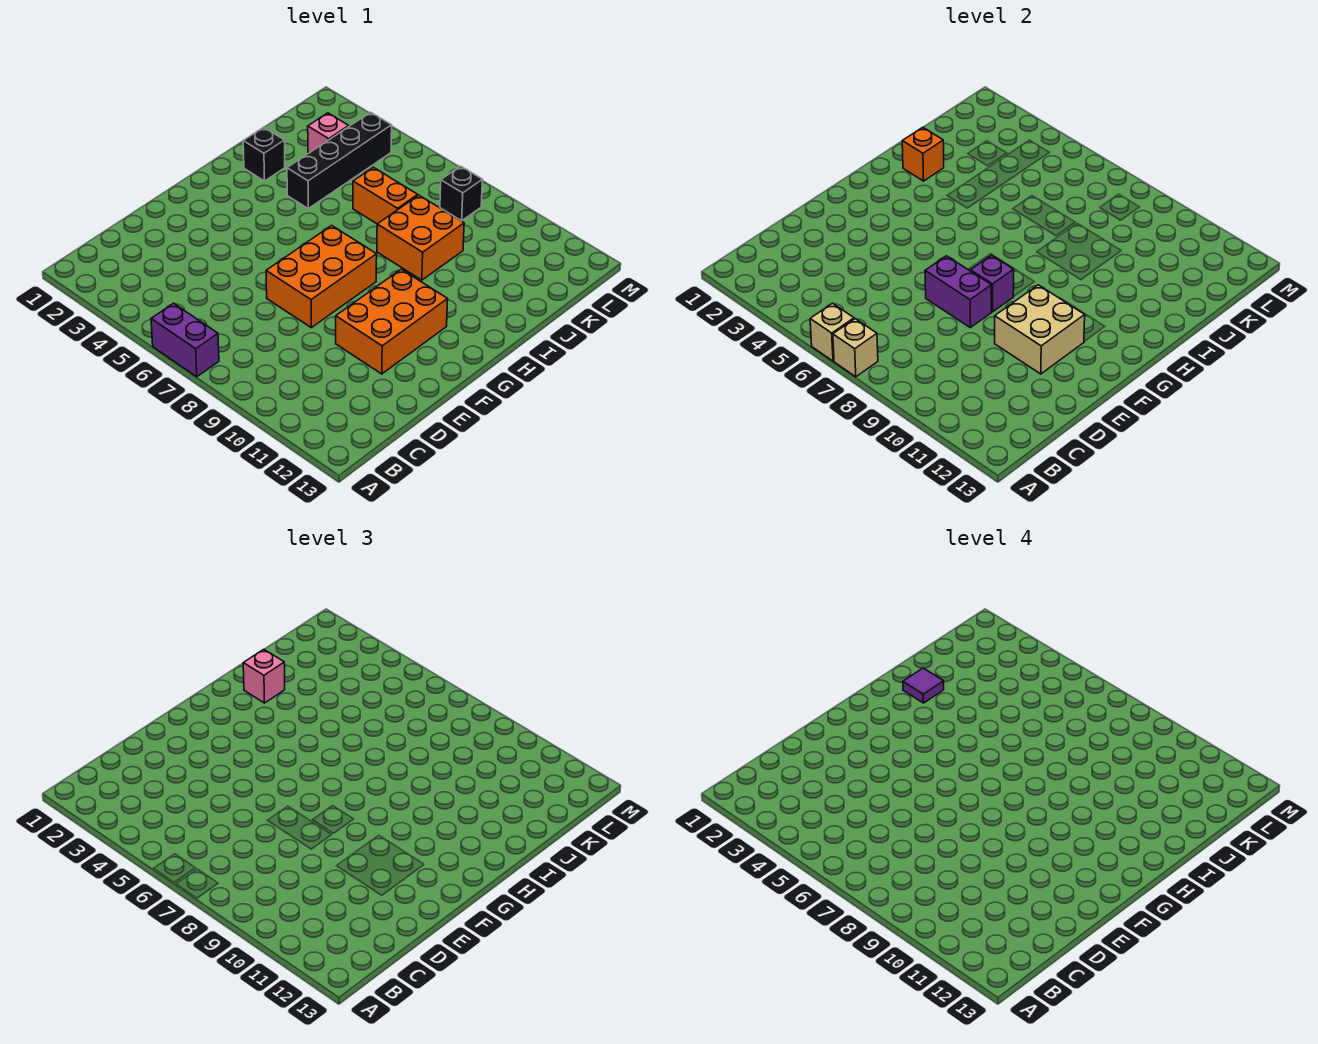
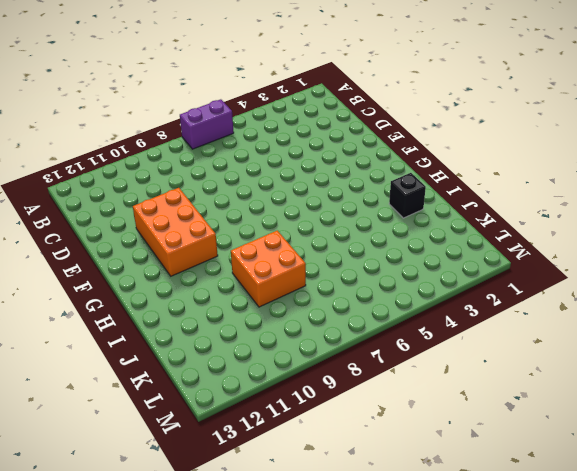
none -> orange 2x3 brick [266,226,377,327]
none -> black 1x4 brick [287,112,392,209]
none -> orange 1x2 brick [353,167,418,224]

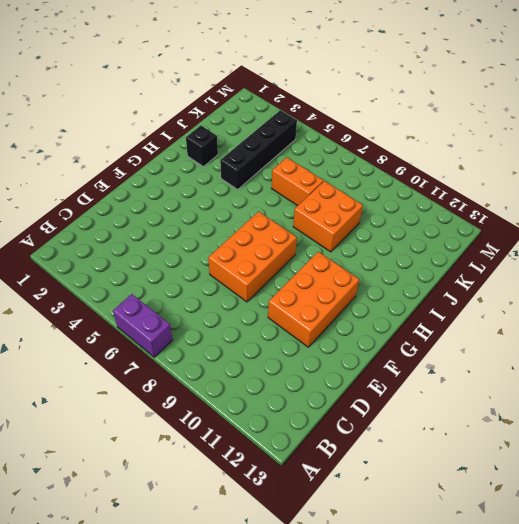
none -> pink 1x1 brick [308,113,349,154]
none -> black 1x1 brick [440,166,483,221]
none -> tan 1x1 brick [810,303,854,361]

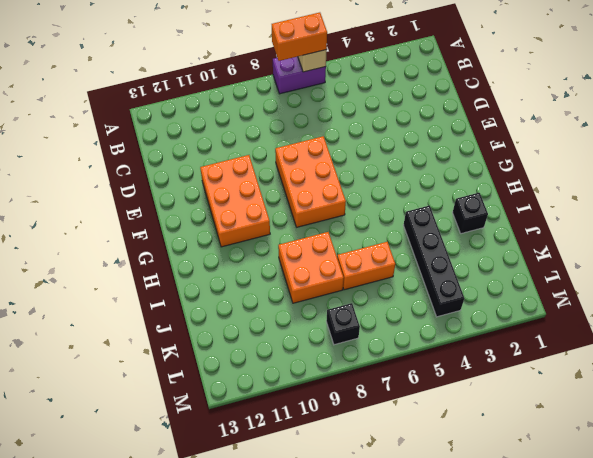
orange 1x2 brick [272,12,327,61] -> none
none -> pink 1x1 brick [308,113,349,154]
none -> tan 1x1 brick [833,319,878,377]
none -> purple 1x2 brick [925,256,991,327]

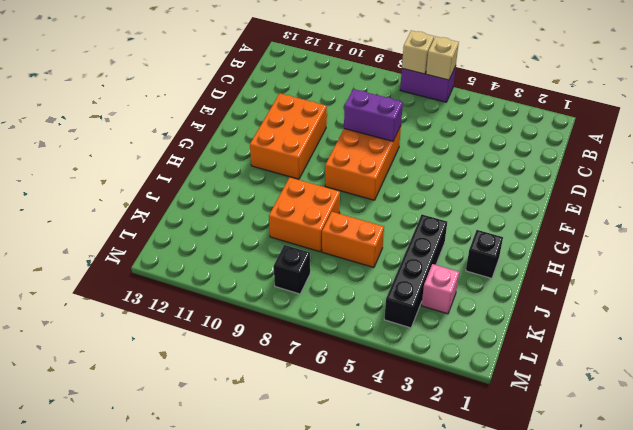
none -> tan 2x2 brick [995,285,1085,374]
none -> purple 1x1 brick [970,255,1014,312]
none -> orange 1x1 brick [902,127,944,181]

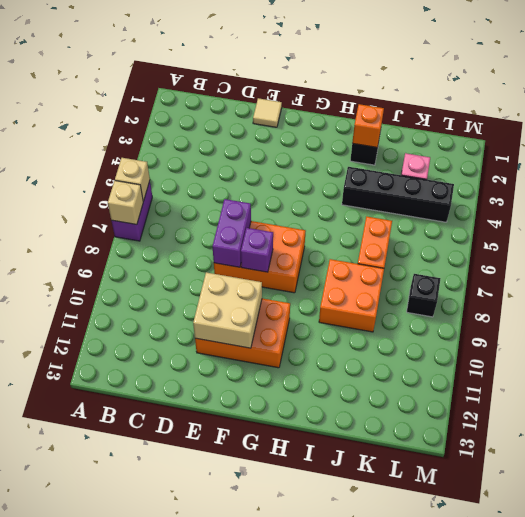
tan 1x1 tile [253,98,282,127] -> none
none -> pink 1x1 brick [243,649,285,703]
none -> purple 1x1 tile [903,668,944,703]

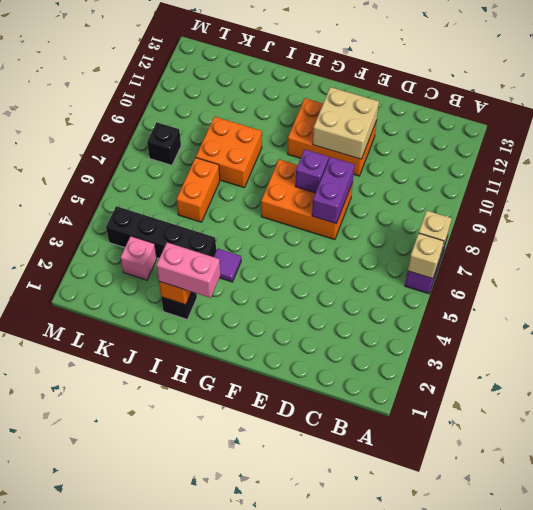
pink 1x2 brick [156,243,221,298] -> pink 1x1 brick [243,649,285,703]
purple 1x1 tile [214,249,241,282] -> purple 1x1 tile moved to [903,668,944,703]

